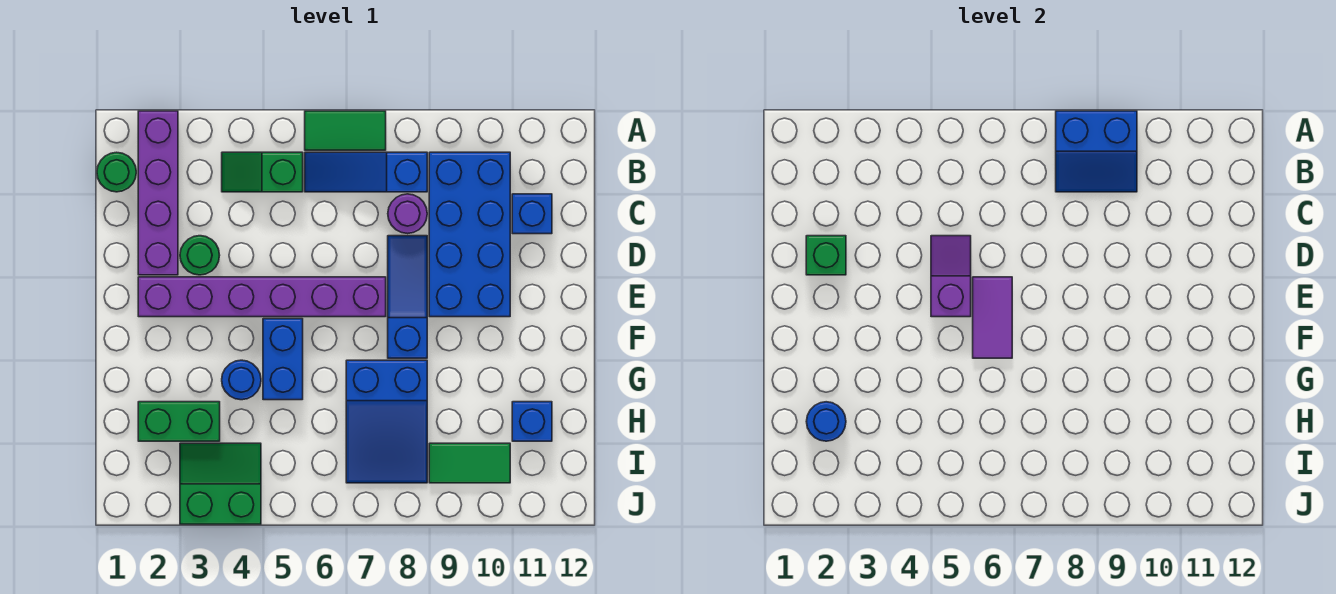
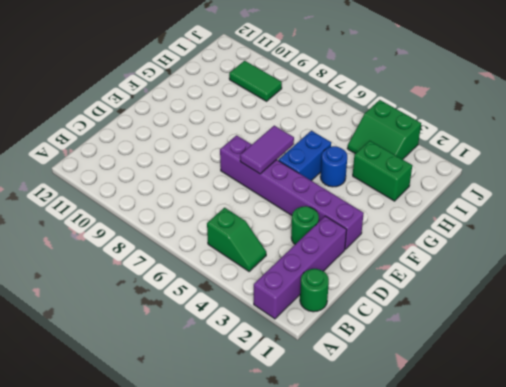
none -> green 1x2 tile [305,111,386,150]
none -> blue 1x3 slope [305,152,427,192]
none -> blue 2x4 brick [429,152,510,317]

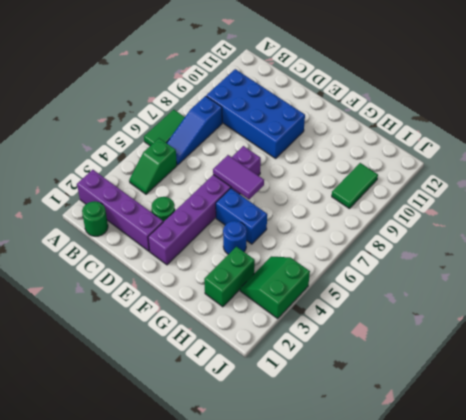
none -> purple 1x1 round brick [388,194,427,234]
none -> blue 1x1 brick [512,194,552,234]
none -> blue 1x3 slope [388,236,427,358]

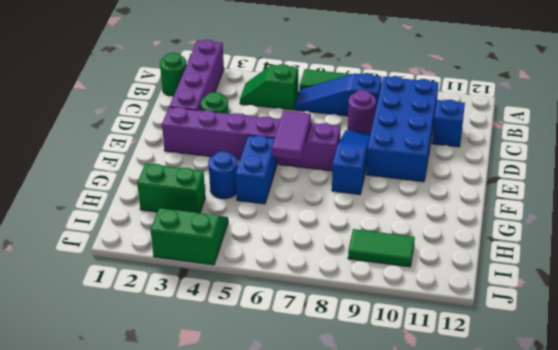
none -> blue 2x3 slope [346,360,427,483]
none -> blue 1x1 brick [512,402,552,441]
none -> blue 2x2 slope [1056,111,1137,192]

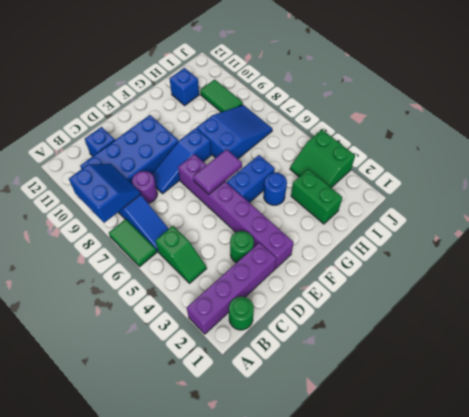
none -> green 1x1 brick [806,236,846,275]
none -> purple 1x2 slope [931,236,971,317]
none -> blue 1x1 round brick [806,402,846,441]

